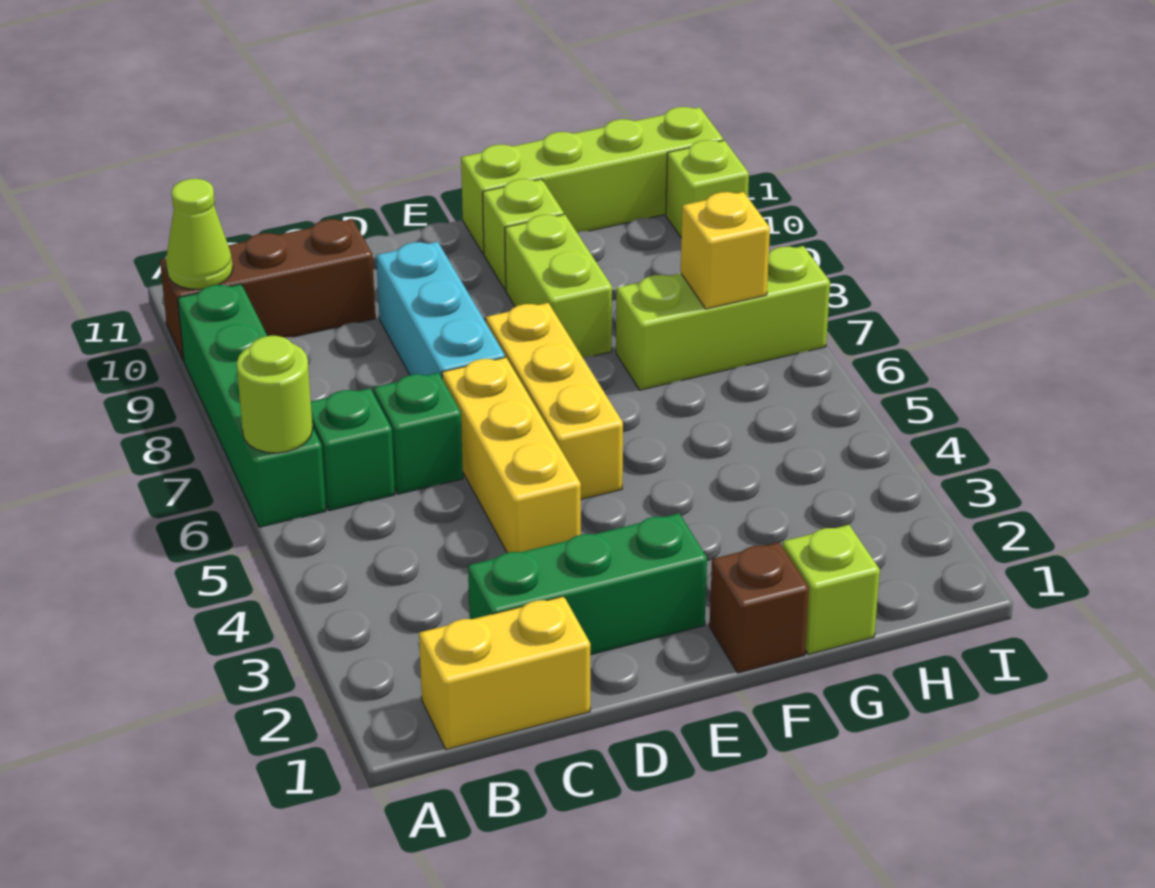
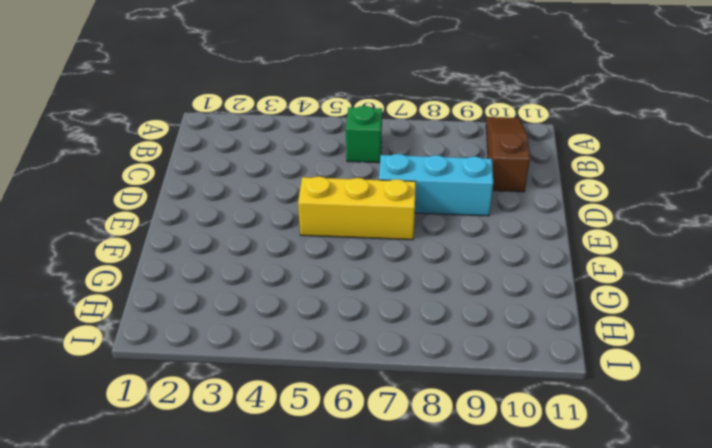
brown 1x3 slope [486,117,530,192] -> brown 1x3 brick [160,219,375,361]
none -> green 1x4 brick [178,284,326,527]
none -> yellow 1x2 brick [419,596,590,750]
none -> green 1x3 brick [468,513,707,655]

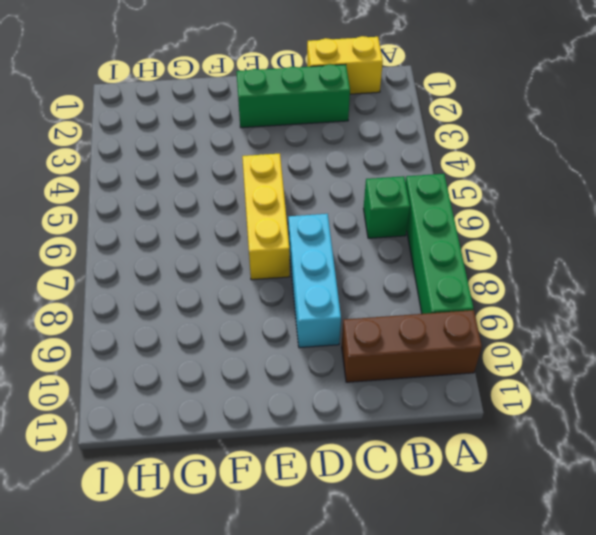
none -> green 1x1 brick [374,373,463,494]
none -> yellow 1x3 brick [442,357,581,553]
none -> brown 1x1 brick [710,542,809,673]

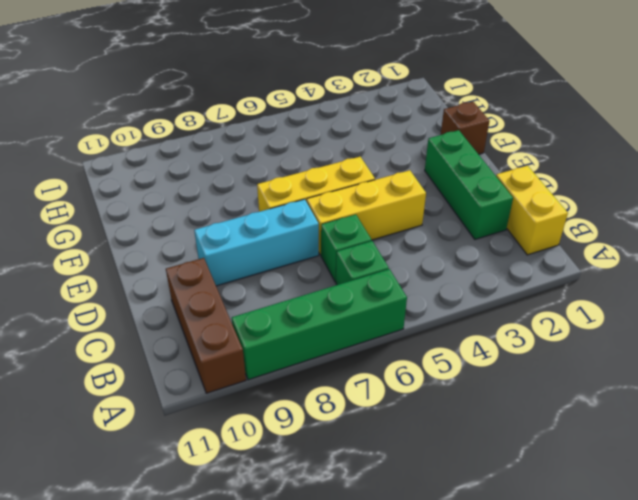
none -> lime 1x2 brick [505,214,612,358]
none -> lime 1x1 brick [483,179,564,290]
none -> lime 1x4 brick [461,107,723,254]

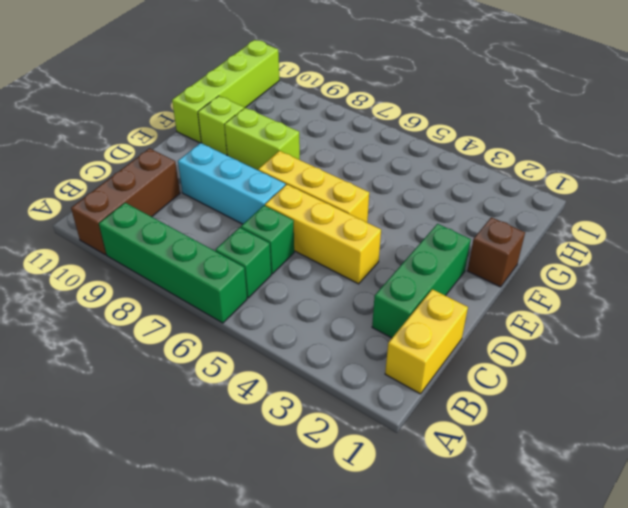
none -> lime 1x1 brick [782,525,880,655]
none -> lime 1x3 brick [616,246,830,390]
none -> lime 1x1 brick [666,140,749,238]

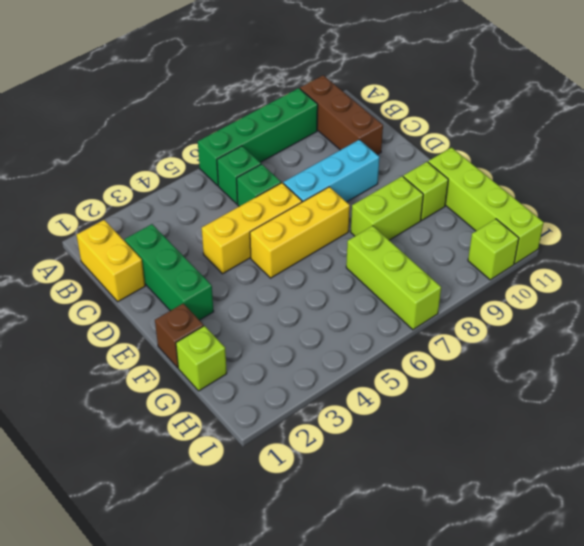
none -> lime 1x1 round brick [237,336,313,453]
none -> lime 1x1 cone [166,179,233,289]
none -> yellow 1x1 brick [681,192,770,309]

